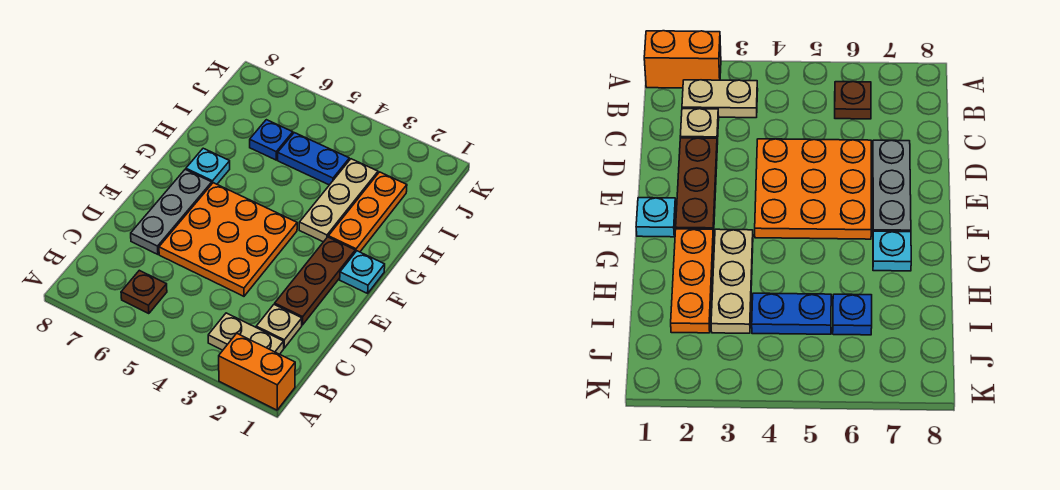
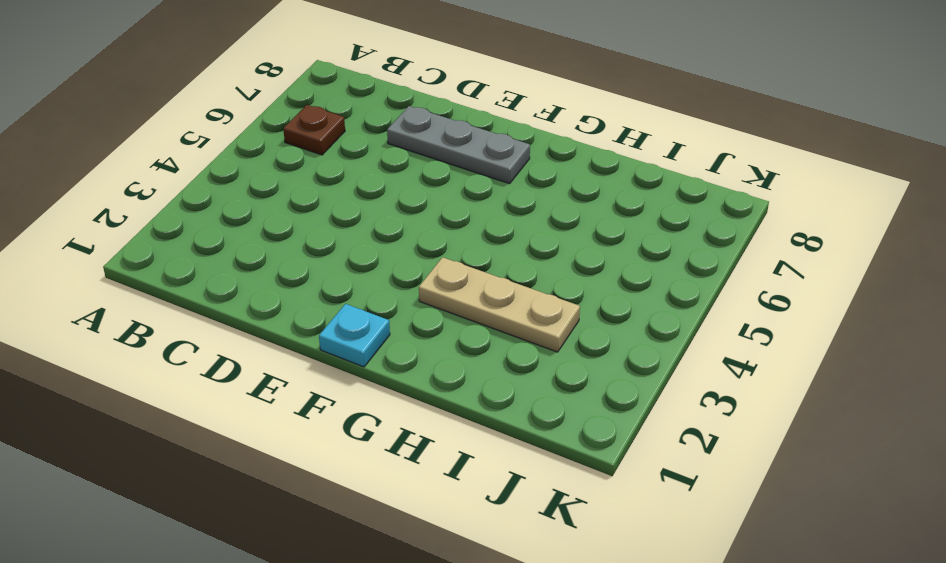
none -> orange 1x2 brick [219,333,295,410]
none -> tan 1x2 plate [208,313,284,354]
none -> tan 1x1 plate [256,304,302,348]

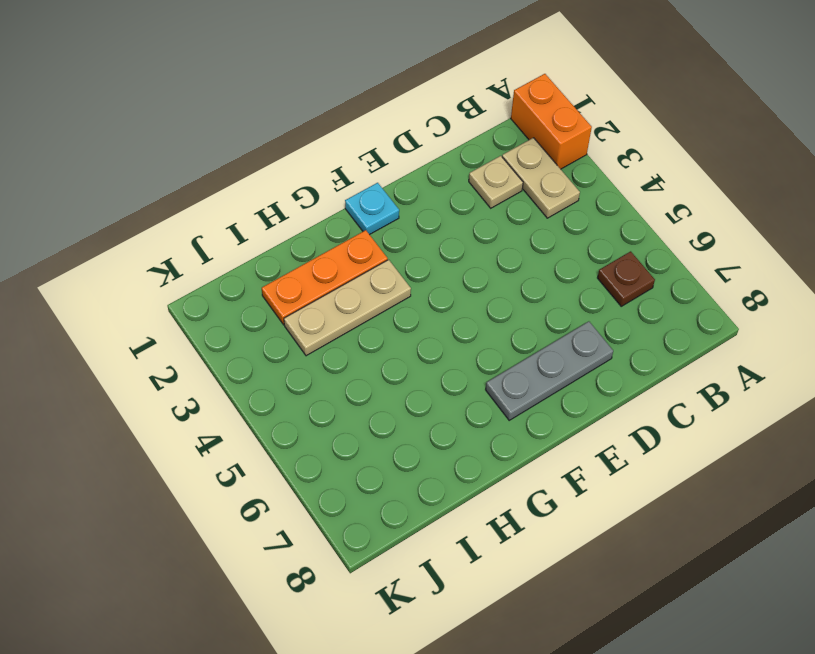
none -> brown 1x3 plate [275,237,355,325]
none -> orange 3x3 plate [159,183,297,296]
none -> cyan 1x1 plate [186,148,230,184]

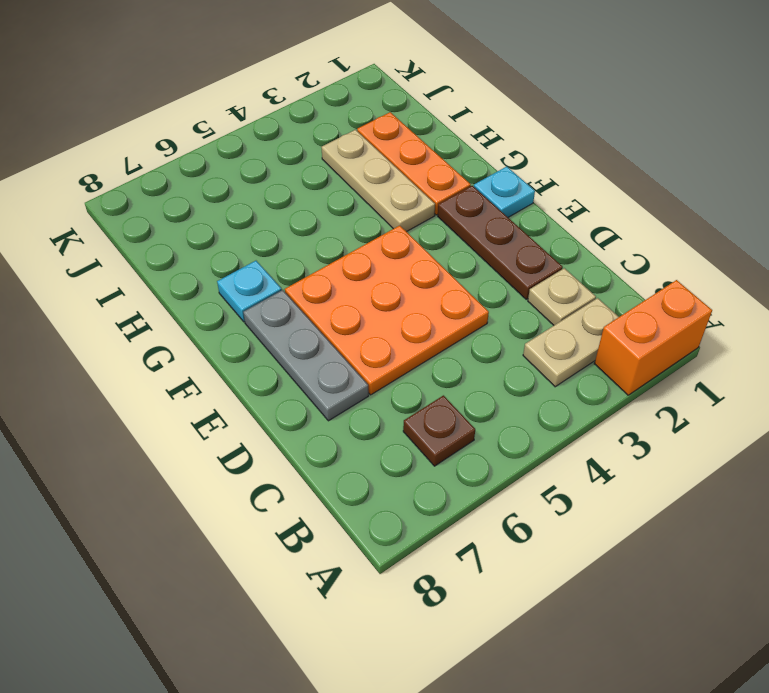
none -> blue 1x2 plate [278,133,349,185]
none -> blue 1x1 plate [250,120,293,160]

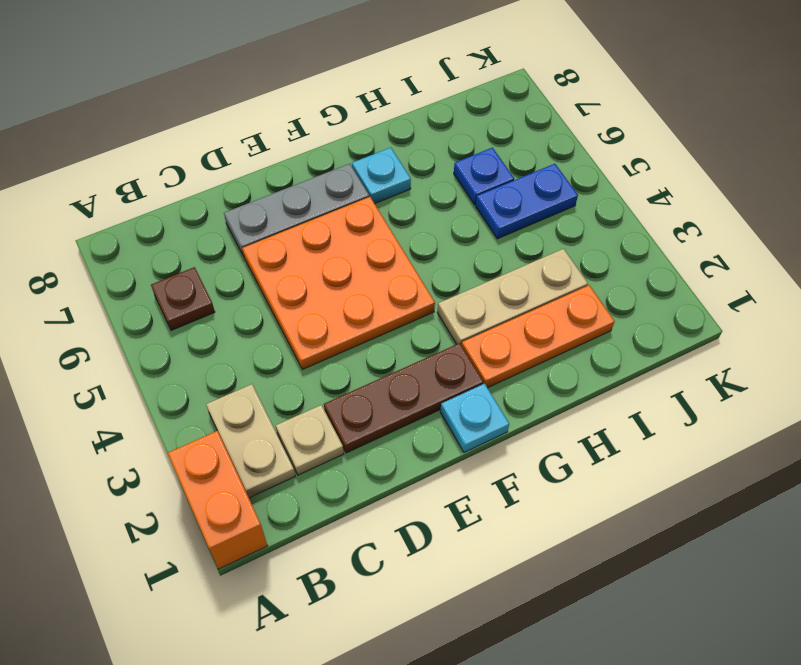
blue 1x2 plate [476,164,578,239] -> blue 1x2 plate turned to [278,133,349,185]

